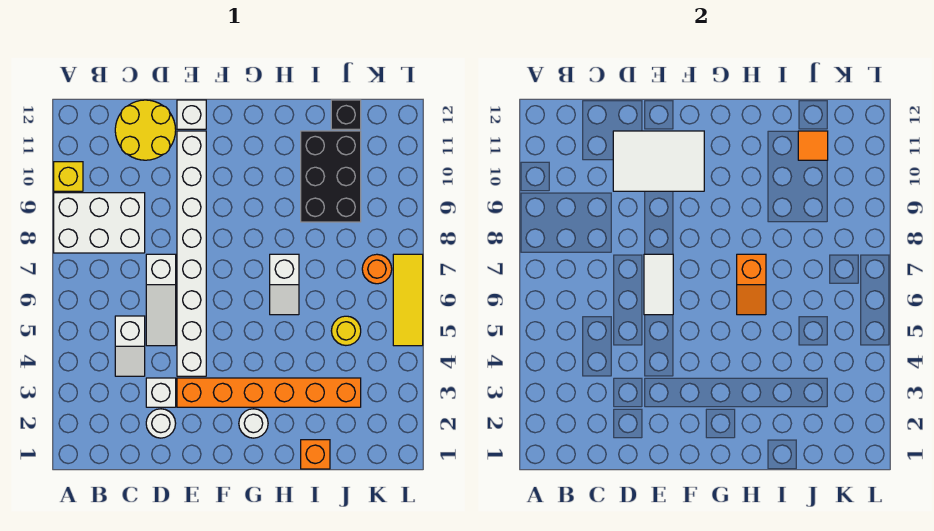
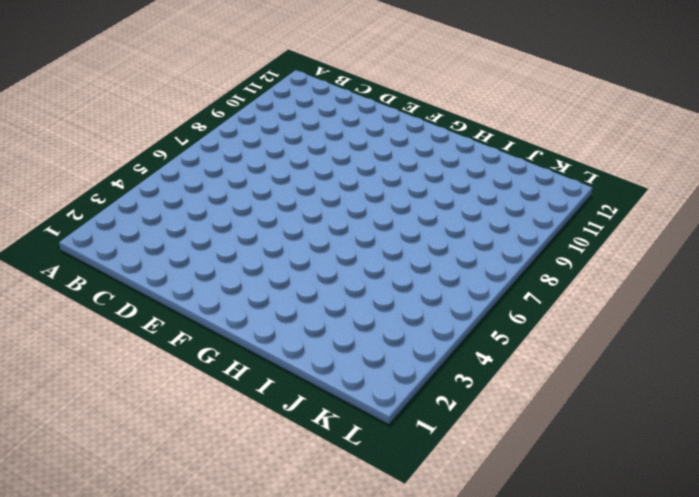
none -> white 2x3 brick [54,193,145,253]
none -> yellow 1x1 brick [54,162,83,191]
none -> white 1x2 slope [115,316,145,376]

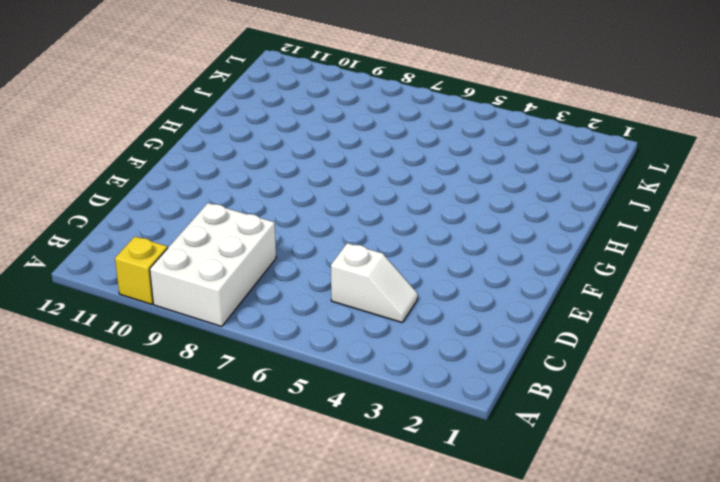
none -> yellow 2x2 round brick [115,100,176,160]
none -> white 1x1 round brick [146,409,176,438]
none -> white 1x1 brick [146,378,176,407]

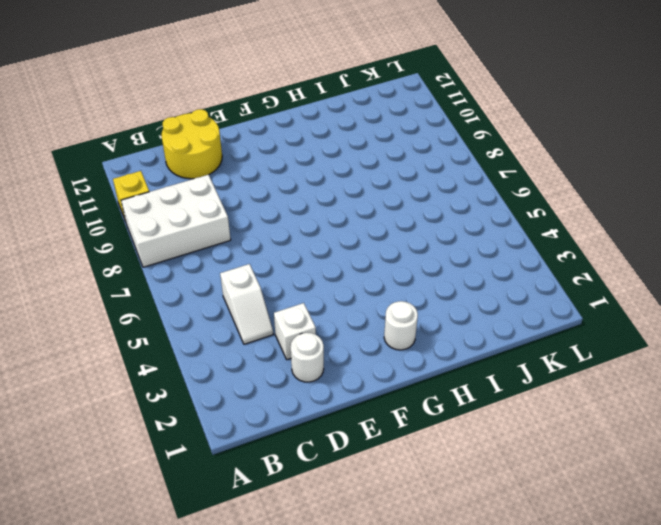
none -> white 1x3 slope [146,254,176,346]
none -> orange 1x6 brick [177,378,361,407]
none -> white 1x8 brick [177,131,206,376]

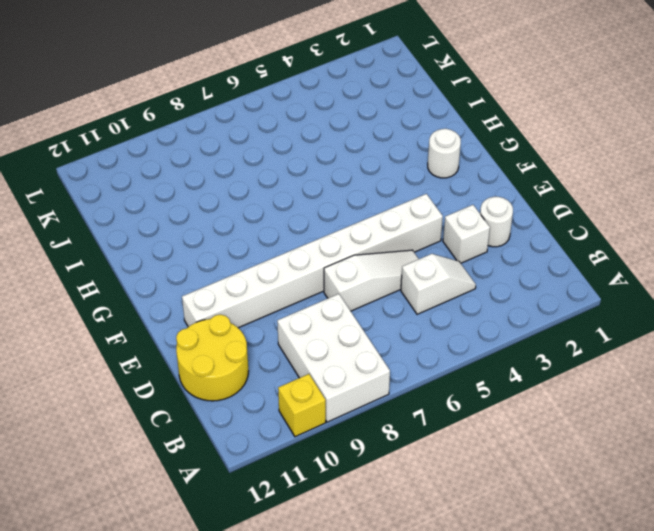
none -> orange 1x6 brick [177,378,361,407]
none -> white 1x1 brick [177,100,206,129]
none -> white 1x2 slope [270,254,299,315]

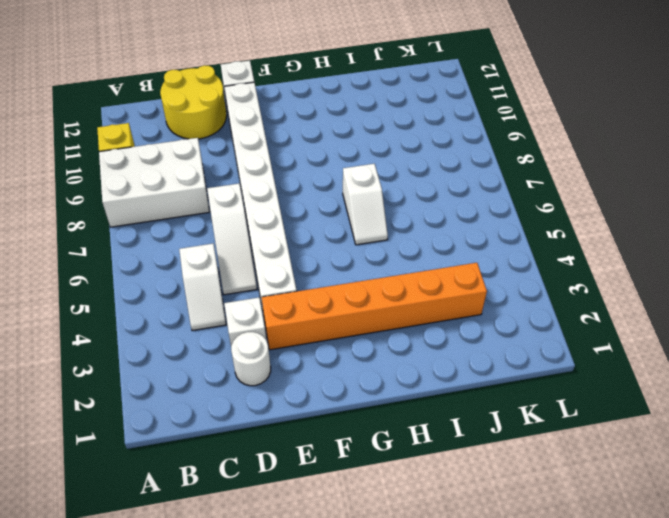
none -> white 1x1 round brick [239,409,268,438]
none -> orange 1x1 brick [301,440,330,469]
none -> black 2x3 brick [301,131,361,222]

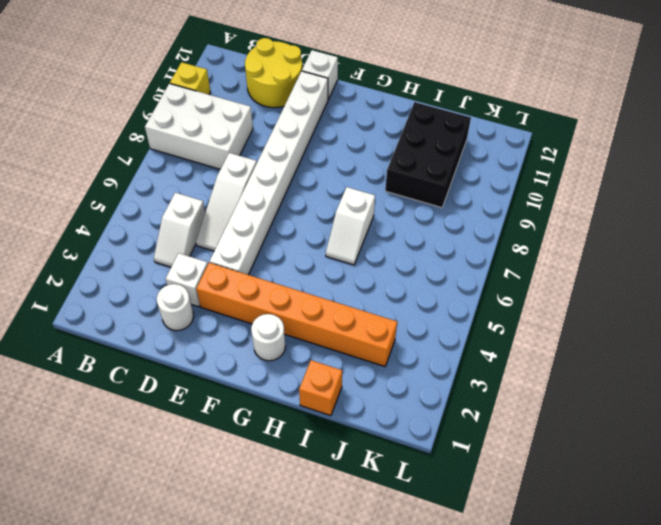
none -> yellow 1x1 round brick [331,316,361,345]
none -> black 1x1 brick [331,100,361,129]
none -> orange 1x1 round brick [362,254,392,284]

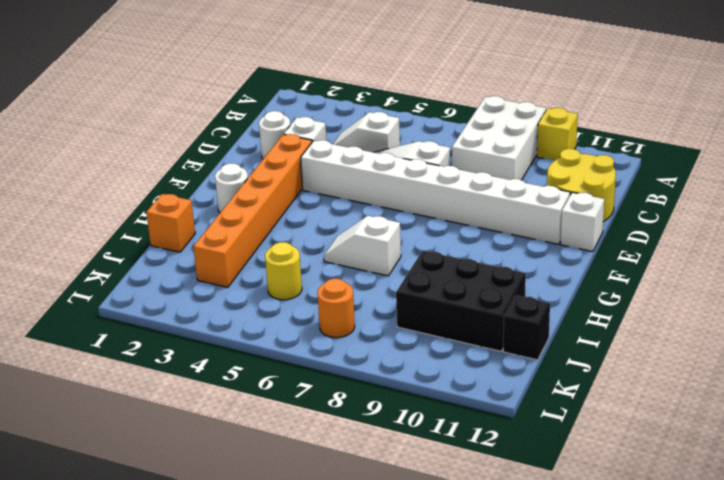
none -> yellow 1x3 tile [393,254,423,346]
none -> white 2x3 tile [613,131,704,191]
none -> white 1x2 tile [644,254,673,315]

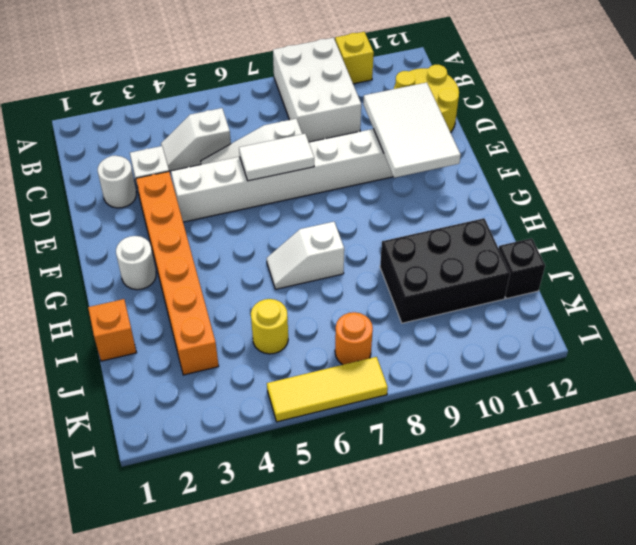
none -> white 1x1 brick [177,100,206,129]
none -> orange 1x2 slope [737,254,766,315]
none -> orange 1x1 tile [798,131,828,160]

